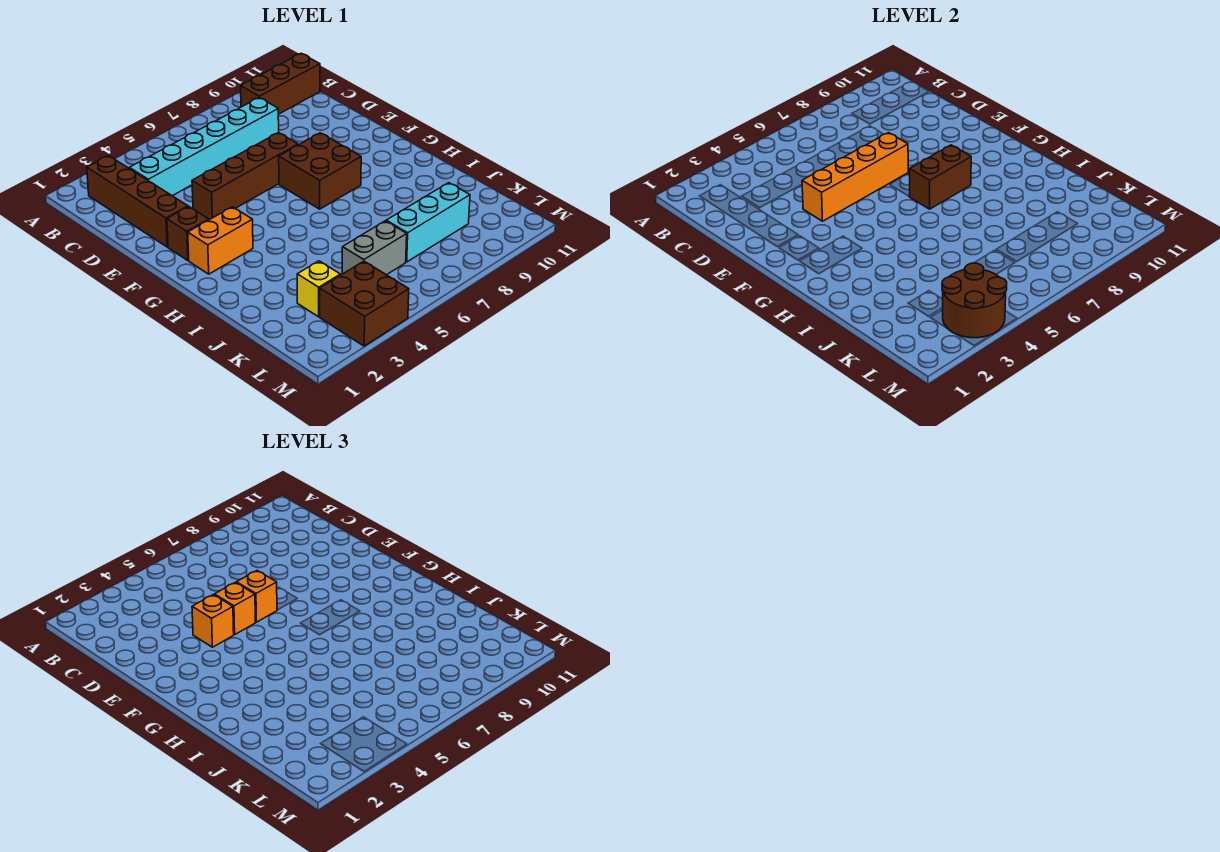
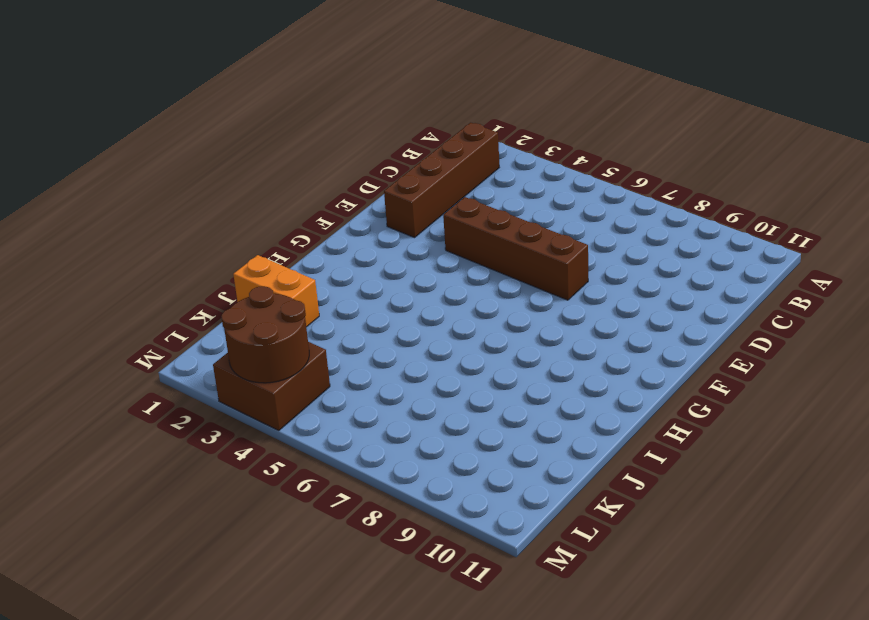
orange 1x2 brick [233,255,319,327] -> orange 1x2 brick moved to [188,207,253,274]
none -> brown 1x3 brick [241,53,320,114]
none -> cyan 1x6 brick [129,98,279,196]
none -> brown 1x1 brick [167,207,209,261]

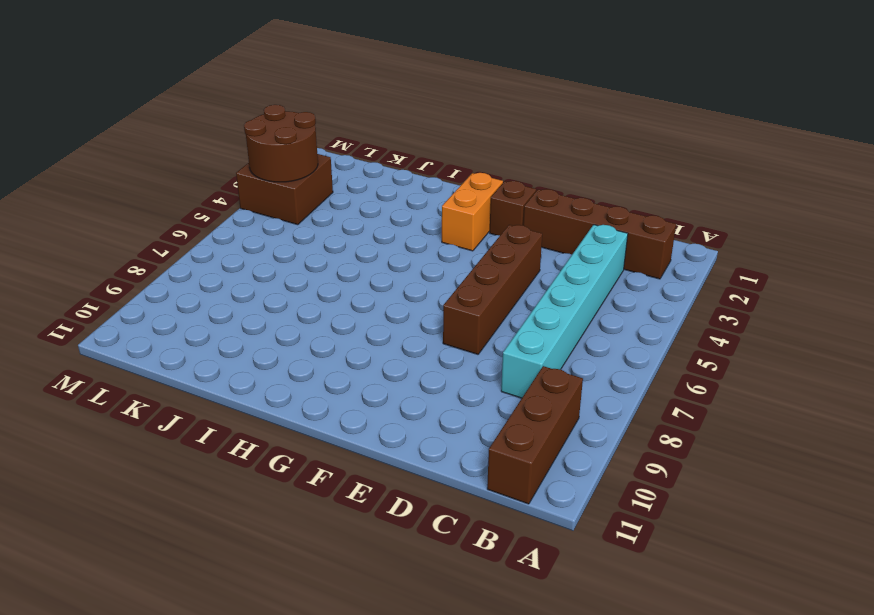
none -> brown 2x2 brick [279,133,361,209]
none -> yellow 1x1 brick [297,261,340,317]
none -> grey 1x2 brick [342,221,407,275]

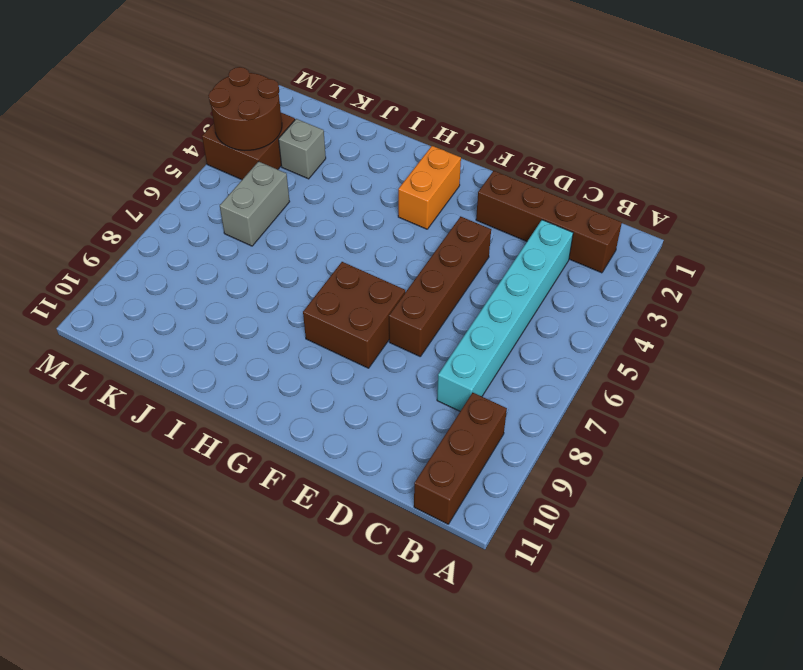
grey 1x1 brick [279,119,326,179] -> yellow 1x1 brick [297,261,340,317]
none -> brown 1x1 brick [167,207,209,261]
none -> cyan 1x3 brick [386,183,470,262]
none -> orange 1x4 brick [802,133,908,221]

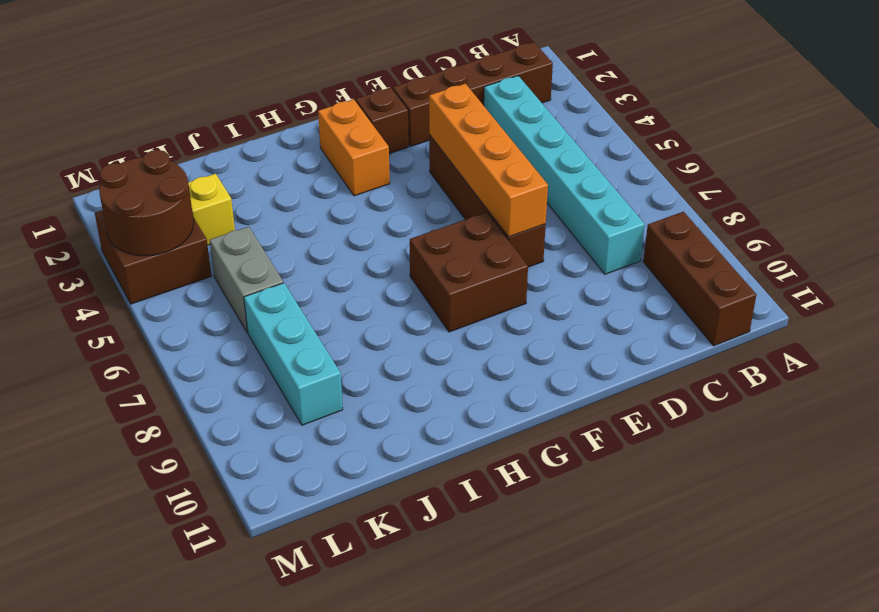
none -> brown 1x2 brick [910,145,971,209]
none -> orange 1x1 brick [192,595,234,647]
none -> orange 1x1 brick [214,582,255,635]

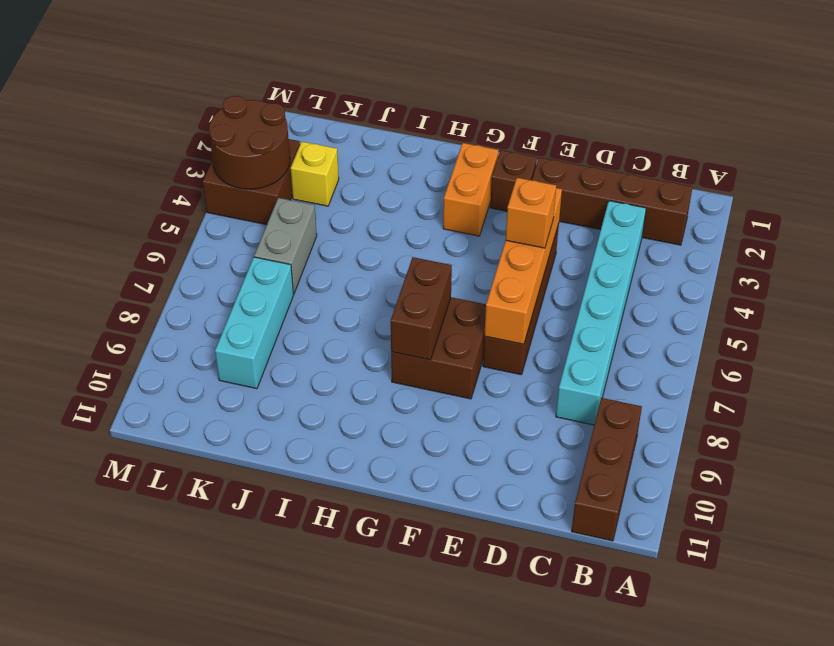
none -> orange 1x1 brick [192,595,234,647]
none -> orange 1x1 brick [236,571,277,622]

